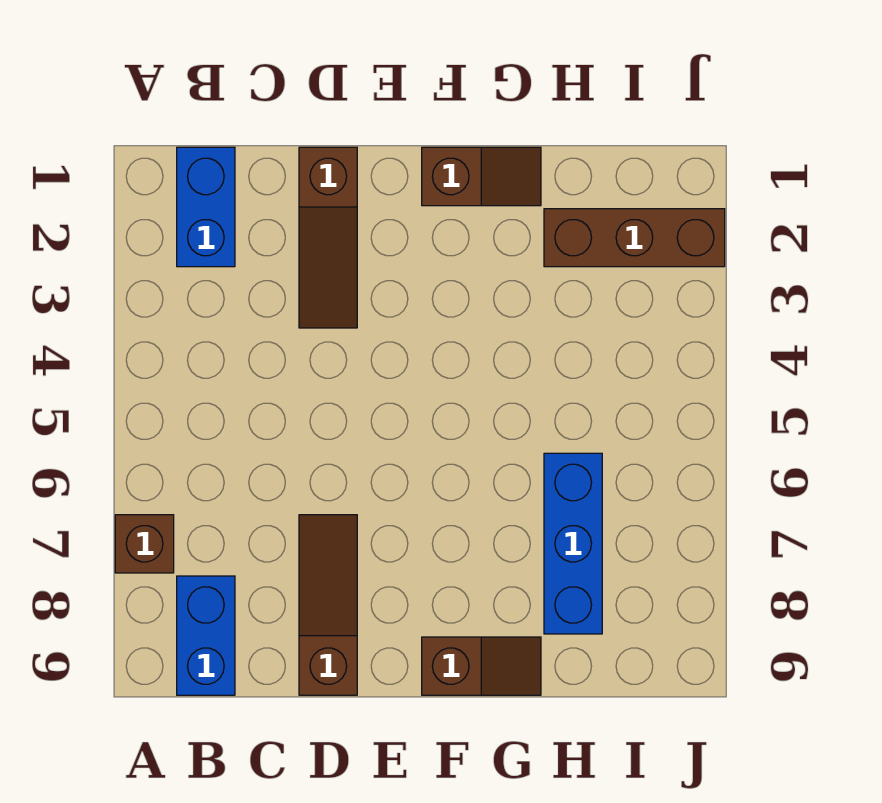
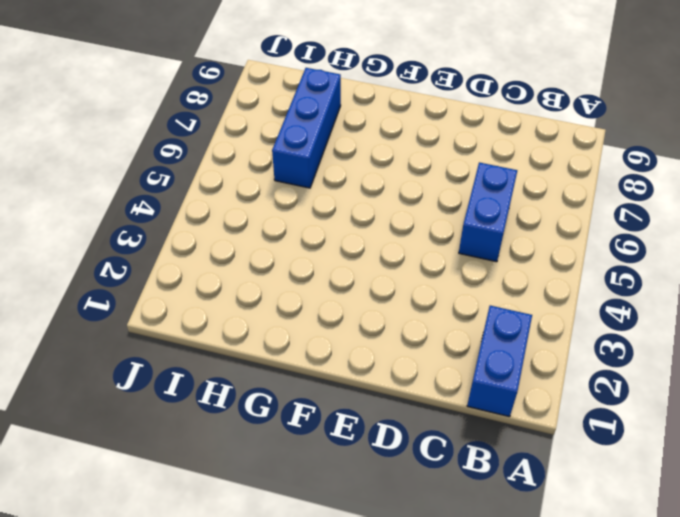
blue 1x2 brick [459,162,517,262] -> blue 1x2 brick moved to [177,576,235,695]
none -> brown 1x1 brick [115,515,174,573]
none -> brown 1x3 slope [299,147,357,328]

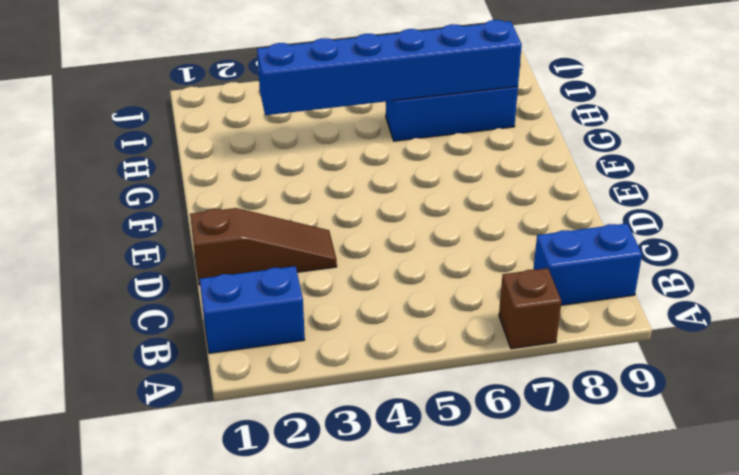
blue 1x6 brick [257,20,522,115] -> none
none -> brown 1x3 slope [299,515,357,695]
none -> brown 1x2 slope [422,147,541,206]

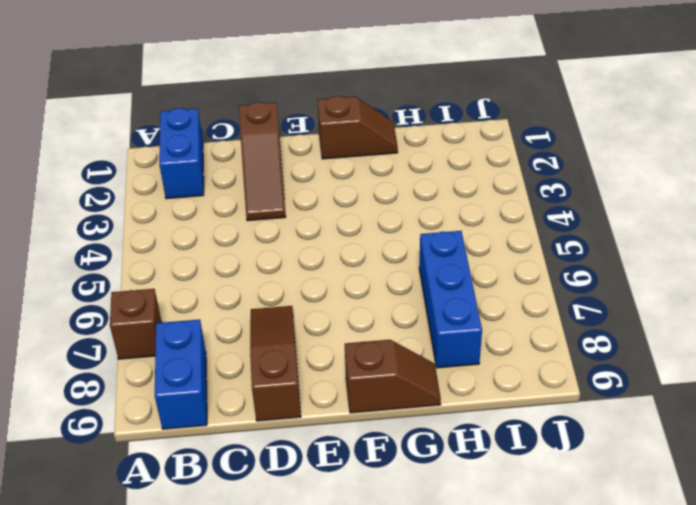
none -> brown 1x3 brick [544,209,725,267]

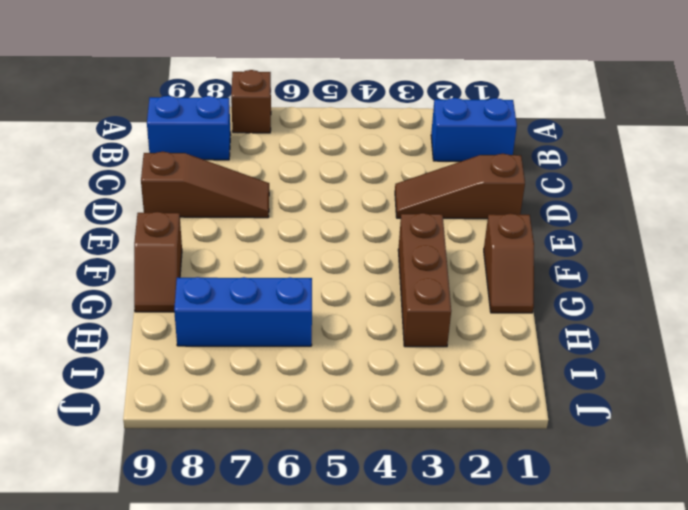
brown 1x3 brick [398,213,451,347] -> brown 1x3 brick moved to [544,209,725,267]

